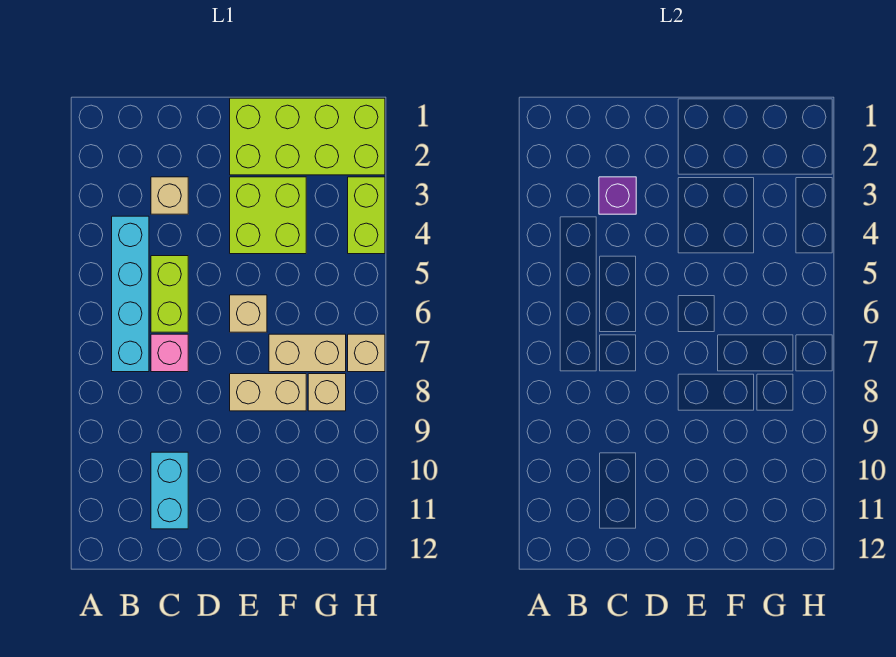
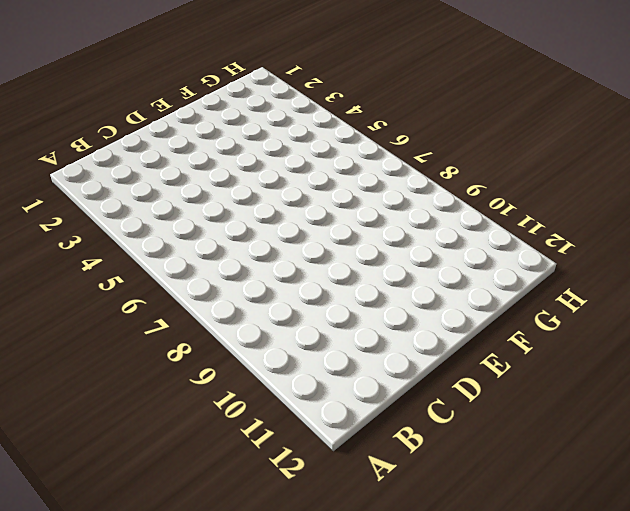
none -> cyan 1x4 brick [112,216,149,372]
none -> tan 1x1 brick [151,177,188,214]
none -> lime 1x2 brick [151,256,188,332]

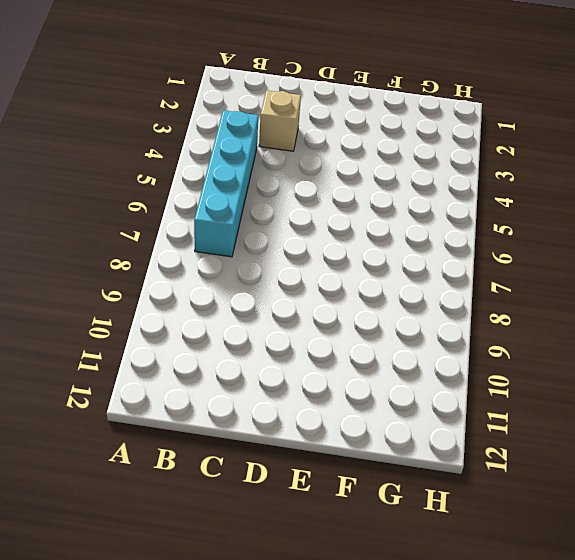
none -> lime 1x2 brick [151,256,188,332]
none -> pink 1x1 brick [151,334,188,372]
none -> cyan 1x2 brick [151,452,188,529]

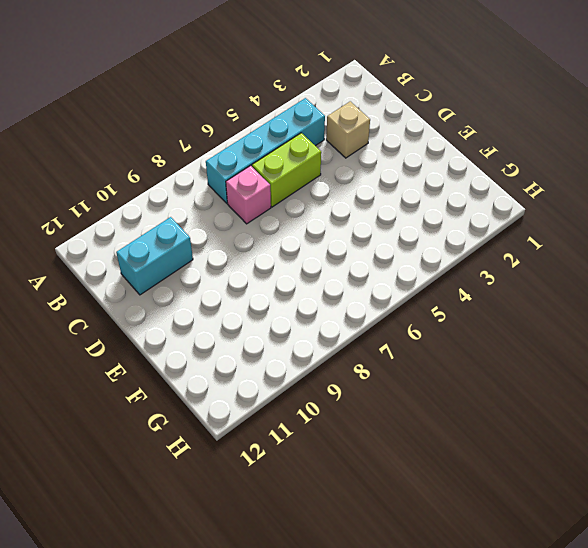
none -> lime 2x4 brick [230,98,385,175]
none -> lime 2x2 brick [230,177,306,254]
none -> tan 1x1 brick [230,295,267,332]

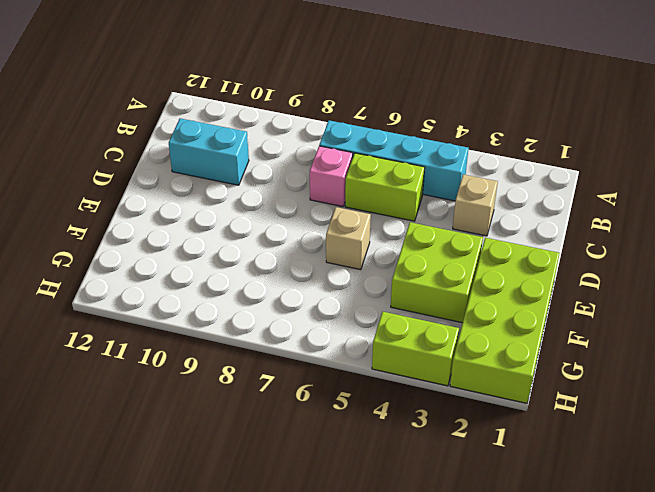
none -> tan 1x2 brick [230,374,306,411]
none -> tan 1x2 brick [269,334,346,372]
none -> tan 1x1 brick [308,374,346,411]

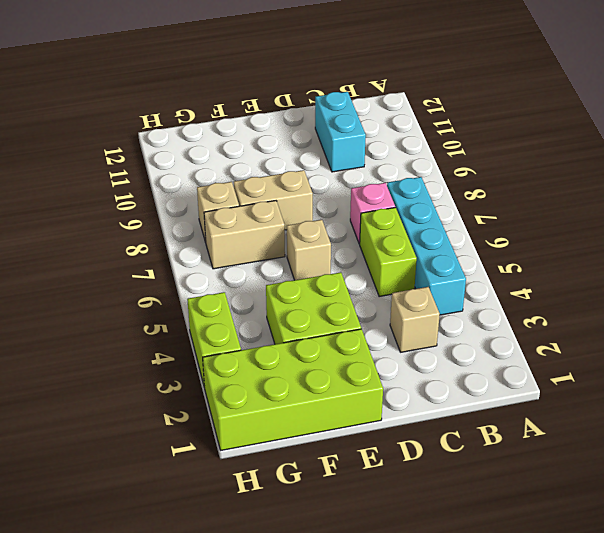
none -> tan 1x1 brick [348,334,385,372]
none -> purple 1x1 brick [599,177,636,214]

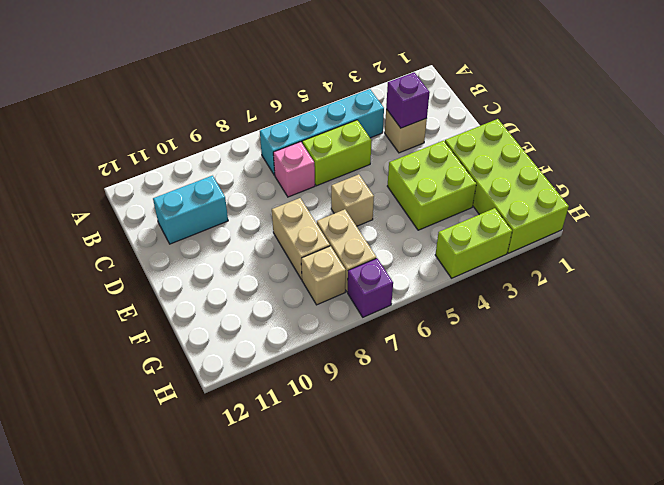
purple 1x1 brick [348,258,393,317] -> tan 1x1 brick [348,334,385,372]

